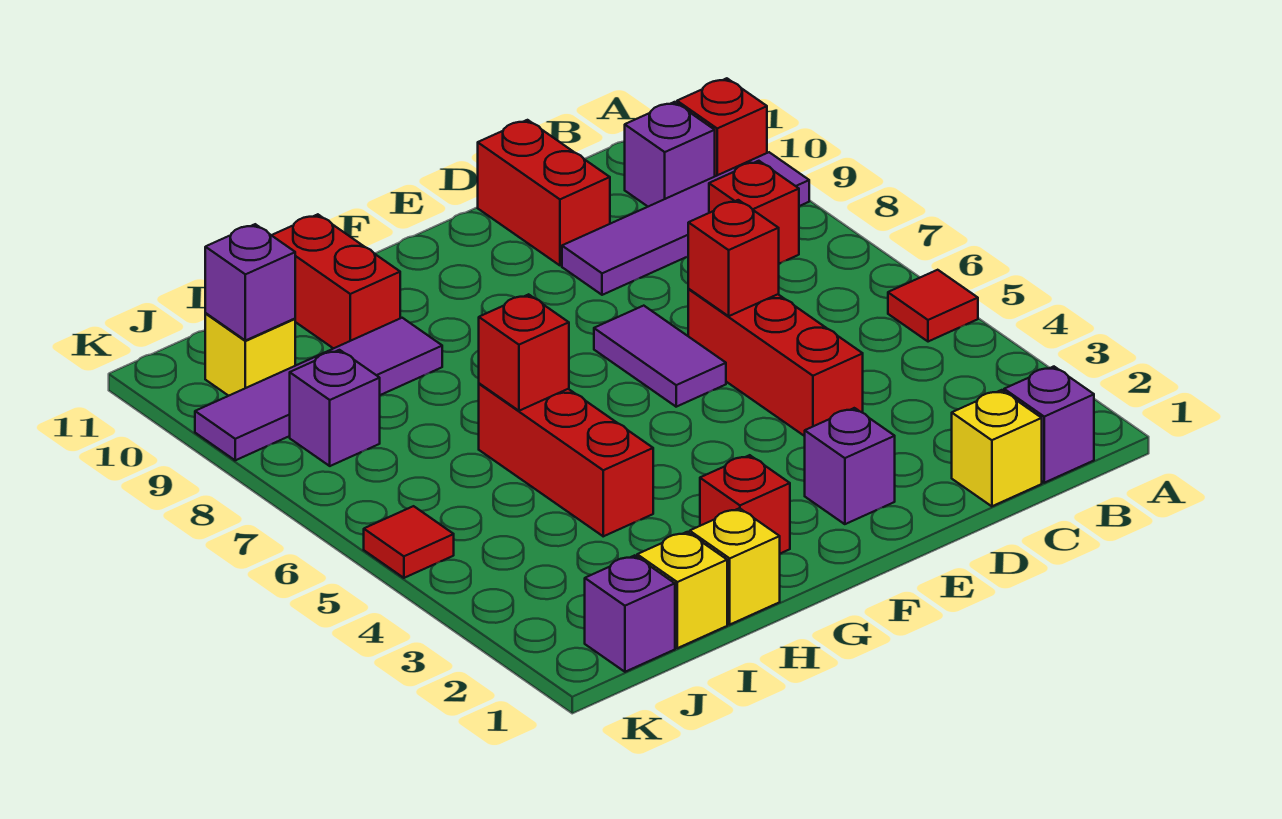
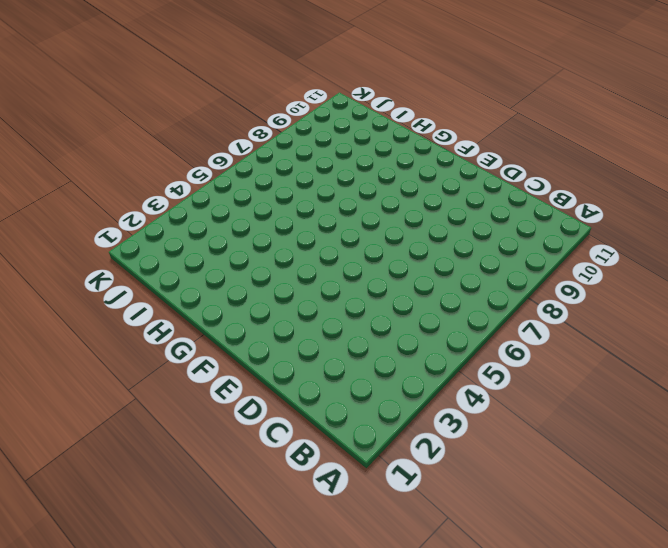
none -> red 1x1 tile [888,270,978,342]
none -> purple 1x4 tile [562,152,809,295]
none -> red 1x1 brick [677,78,767,176]

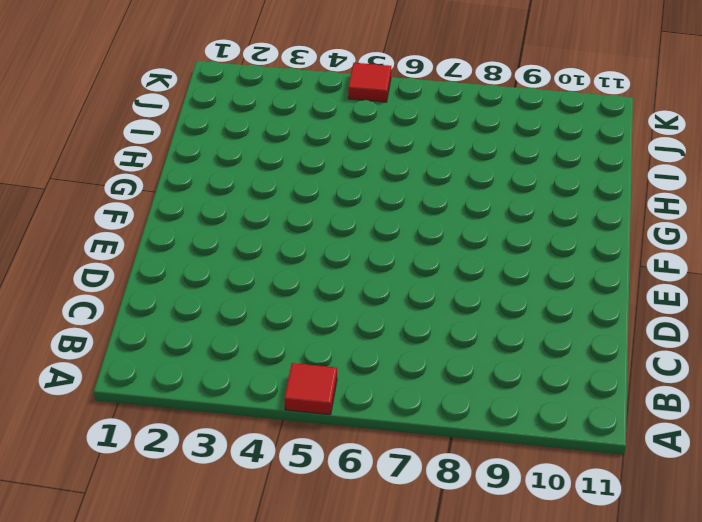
none -> purple 1x4 tile [562,152,809,295]
none -> red 1x1 brick [677,78,767,176]
none -> purple 1x1 brick [1004,367,1094,483]

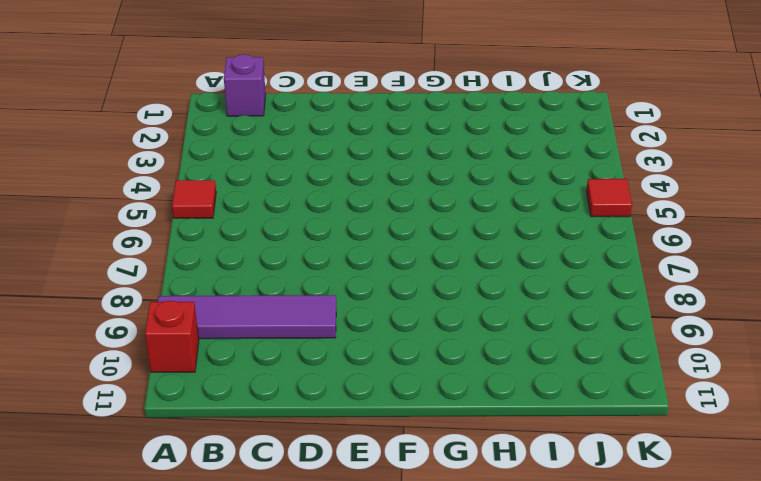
none -> red 1x1 brick [709,161,799,264]
none -> purple 1x1 brick [625,102,715,207]
none -> yellow 1x1 brick [952,390,1042,506]

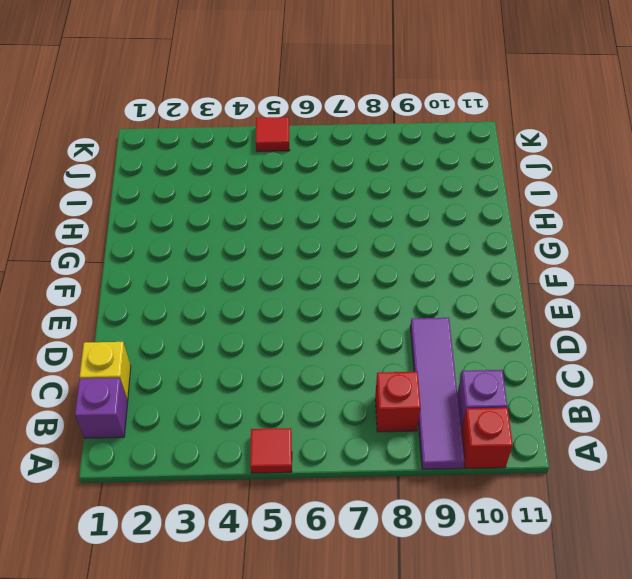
none -> red 1x3 brick [688,289,863,436]
none -> red 1x2 brick [478,120,610,265]
none -> purple 1x1 brick [805,408,895,524]

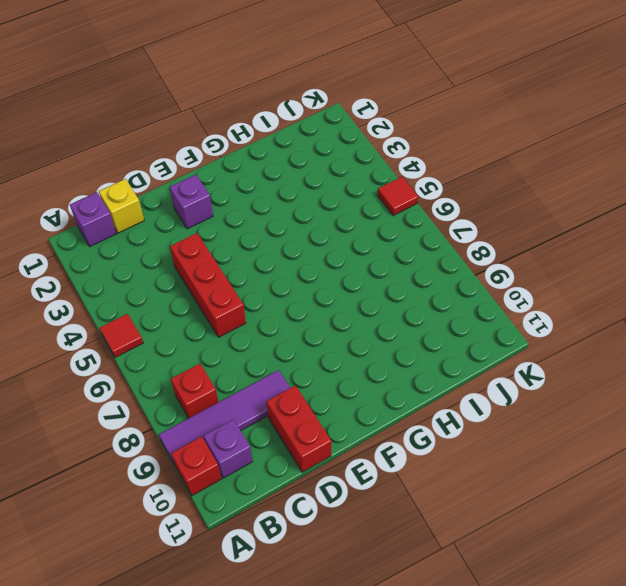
none -> purple 1x2 tile [594,306,726,407]
none -> red 1x1 brick [700,455,790,553]
none -> yellow 1x1 brick [690,508,780,624]

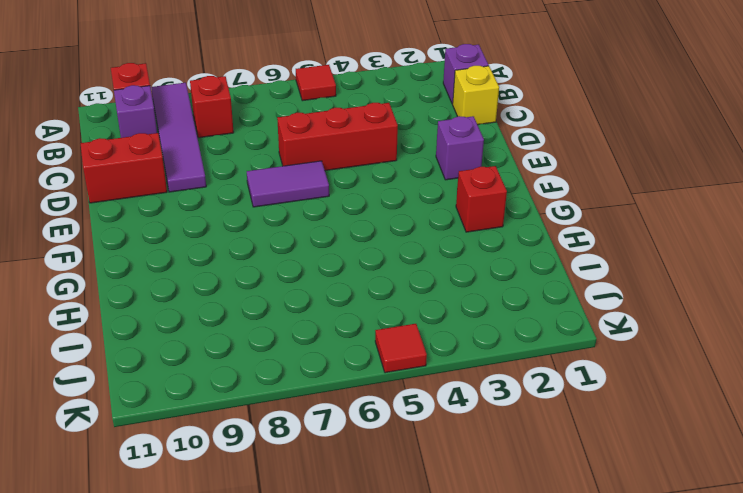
none -> yellow 1x1 brick [690,508,780,624]
none -> red 1x3 brick [479,383,653,536]
none -> purple 1x4 tile [195,318,442,460]

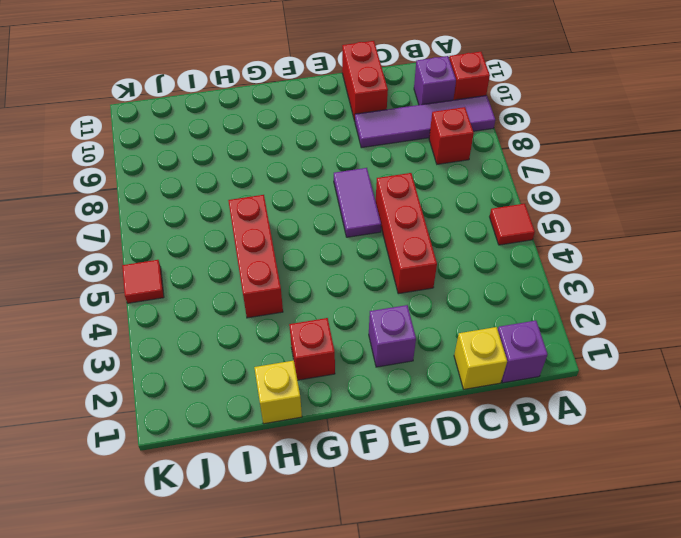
none -> purple 1x4 tile [195,318,442,460]
none -> red 1x2 brick [272,214,400,349]
none -> yellow 1x1 brick [637,532,727,648]

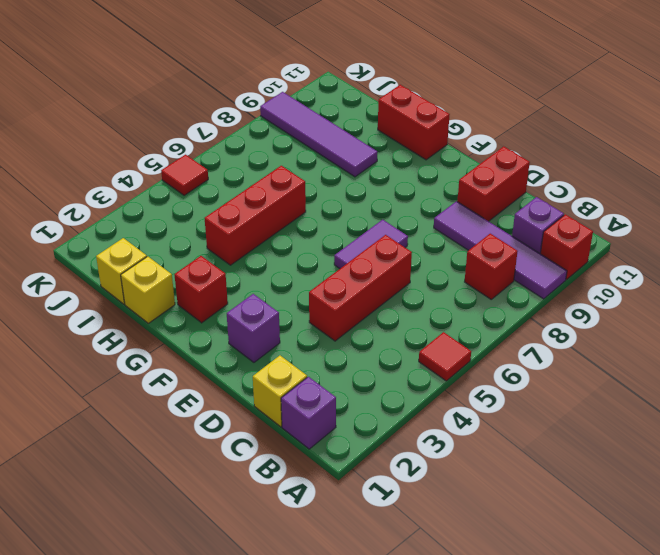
red 1x2 brick [378,85,450,160] -> red 1x2 brick turned to [272,214,400,349]
none -> purple 1x1 brick [585,555,675,672]
none -> purple 1x1 brick [290,350,380,466]
none -> yellow 1x1 brick [205,314,295,396]

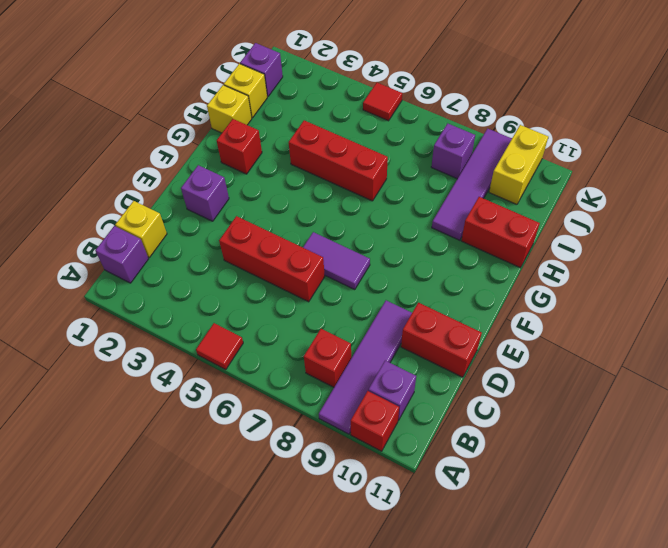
yellow 1x2 brick [489,125,548,204] -> yellow 1x1 brick [205,314,295,396]
none -> red 1x1 brick [688,200,779,316]
none -> red 1x1 brick [479,294,569,411]
none -> purple 1x1 brick [205,224,295,341]

